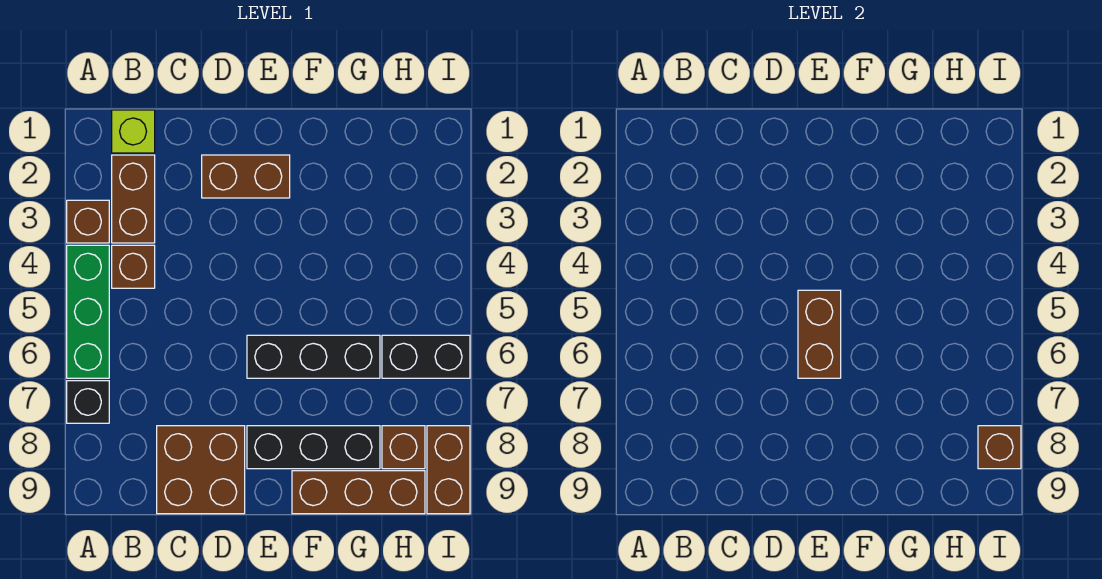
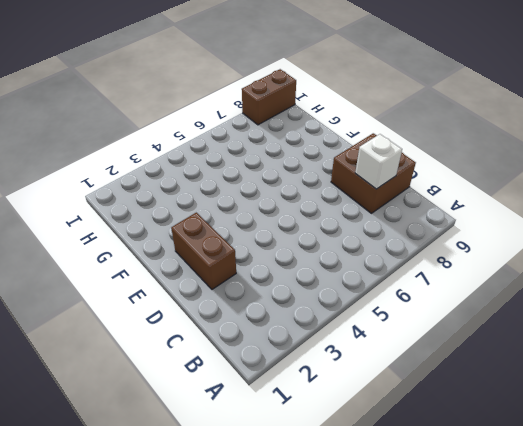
white 1x1 brick [355,134,402,189] -> none
none -> brown 1x1 brick [67,200,109,243]
none -> green 1x3 brick [67,245,109,378]
none -> black 1x1 brick [67,381,109,423]

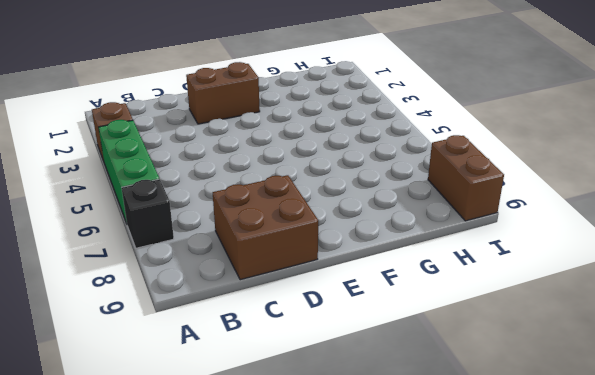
none -> lime 1x1 brick [112,110,155,153]
none -> brown 1x2 brick [112,155,155,243]
none -> brown 1x1 brick [112,245,155,288]

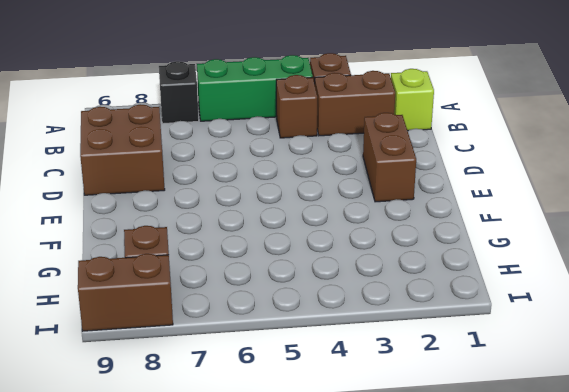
none -> black 1x3 brick [247,335,380,378]
none -> black 1x3 brick [247,426,380,469]
none -> brown 1x3 brick [292,471,425,514]

